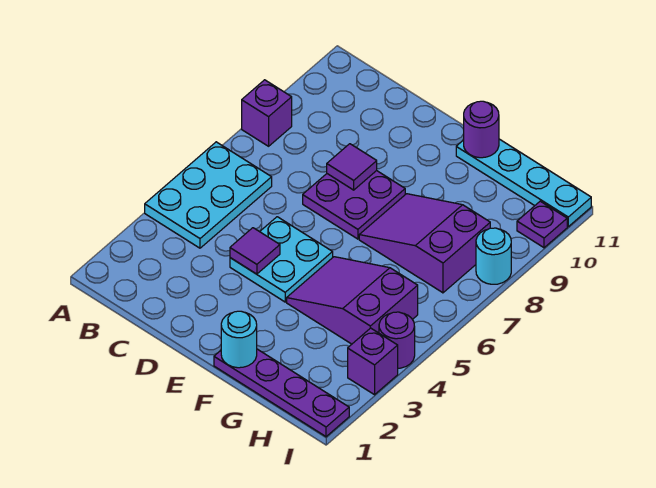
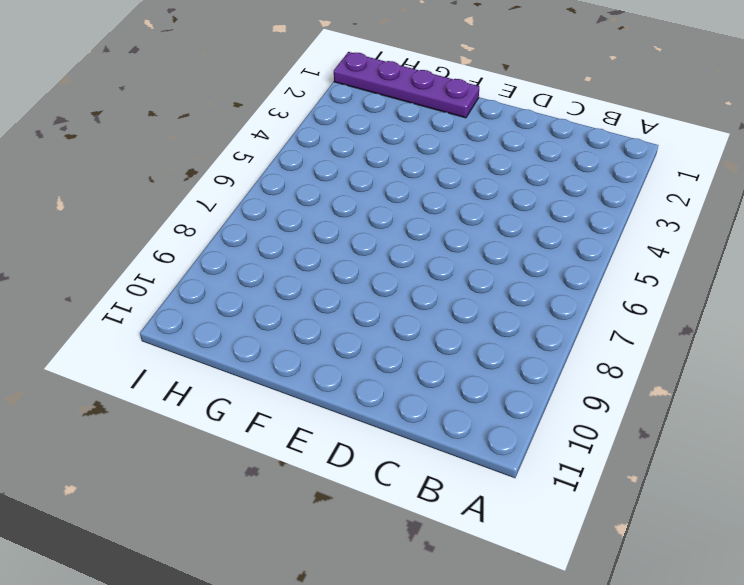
none -> cyan 2x3 plate [145,142,272,248]
none -> purple 1x1 brick [242,80,292,146]
none -> cyan 2x2 plate [230,217,333,302]

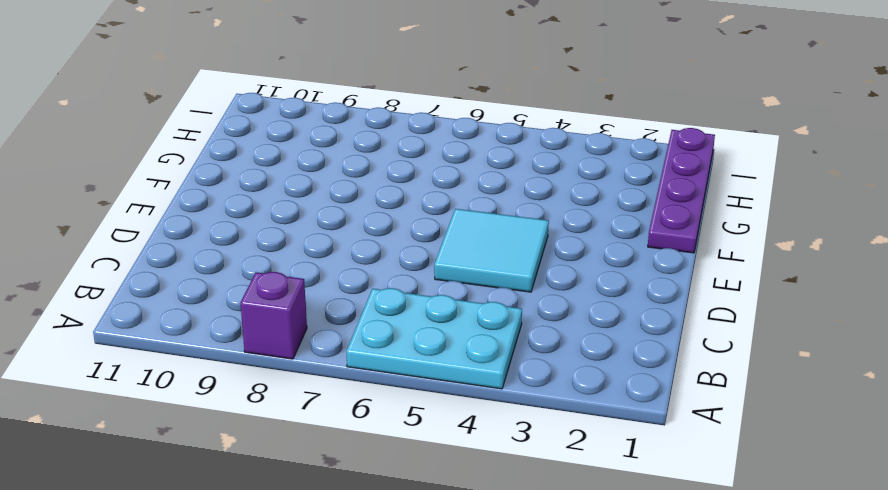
cyan 2x2 tile [434,209,549,292] -> cyan 2x2 plate [230,217,333,302]
none -> purple 2x2 plate [303,171,405,239]
none -> purple 2x3 slope [287,257,418,344]
none -> purple 2x3 slope [359,194,490,293]

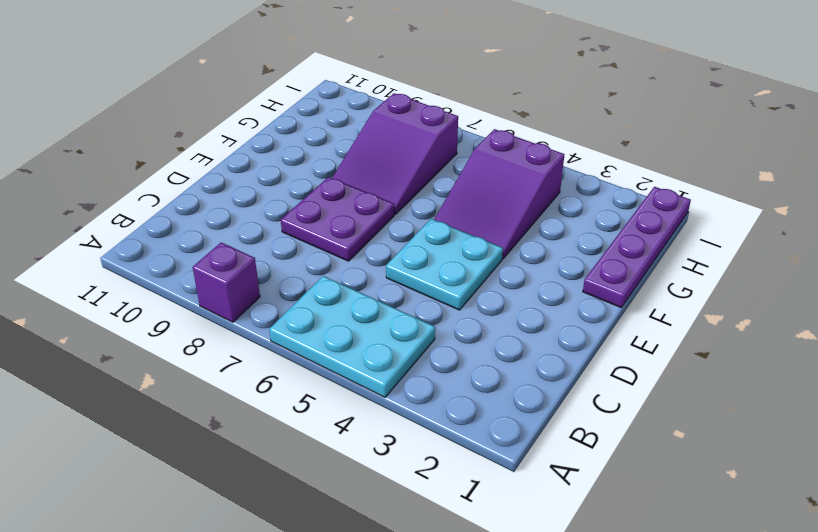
none -> cyan 1x4 plate [456,139,591,227]
none -> purple 1x1 brick [348,328,398,395]
none -> purple 1x1 round brick [379,312,415,368]

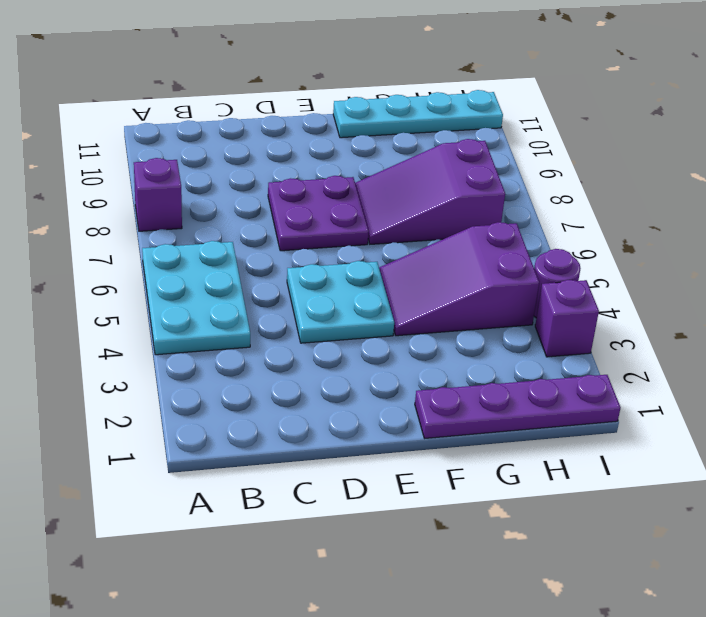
none -> cyan 1x1 round brick [476,228,511,284]
none -> purple 1x1 plate [517,201,567,248]
none -> purple 1x1 tile [230,228,280,274]

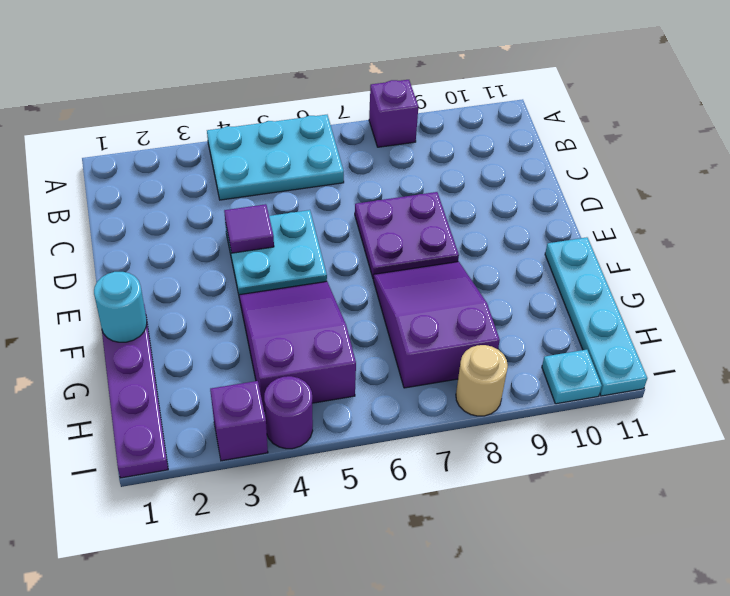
tan 1x1 round brick [456,345,508,416] -> cyan 1x1 round brick [476,228,511,284]
cyan 1x1 plate [542,350,602,404] -> purple 1x1 plate [517,201,567,248]
none -> purple 1x1 tile [327,144,377,190]
none -> purple 1x1 round brick [464,101,499,158]

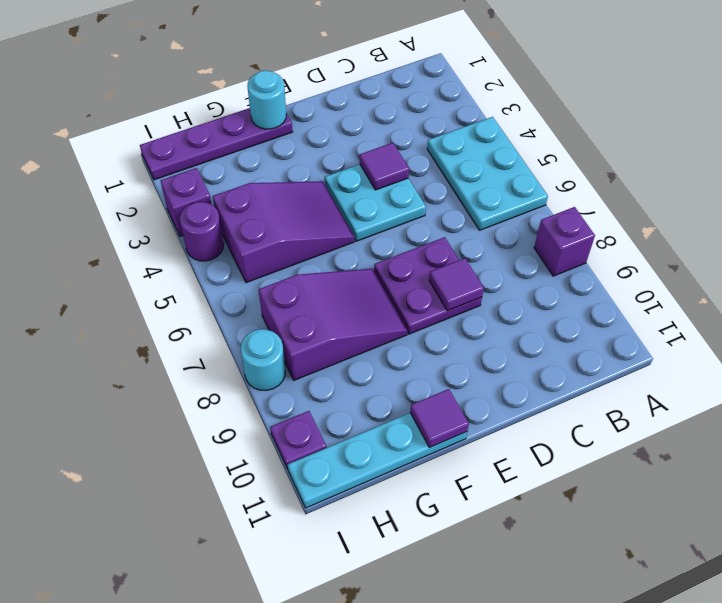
purple 1x1 tile [410,389,469,448] -> purple 1x1 round brick [464,101,499,158]

